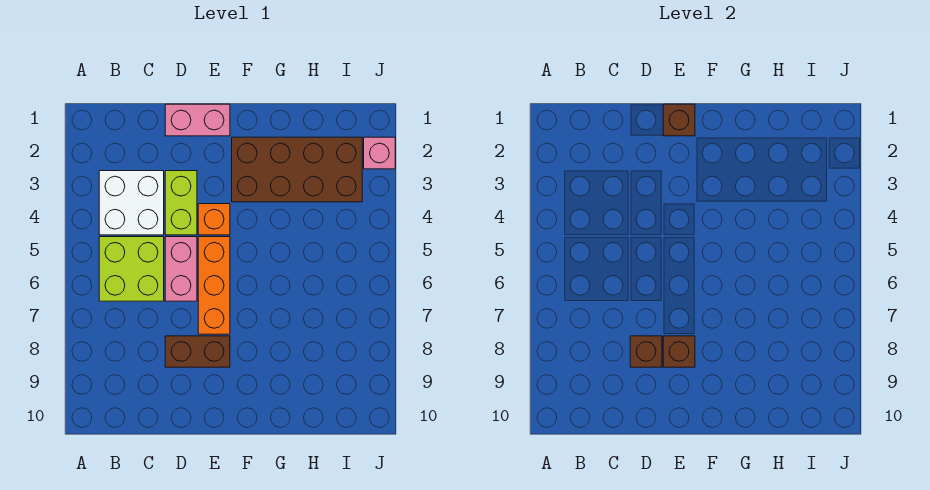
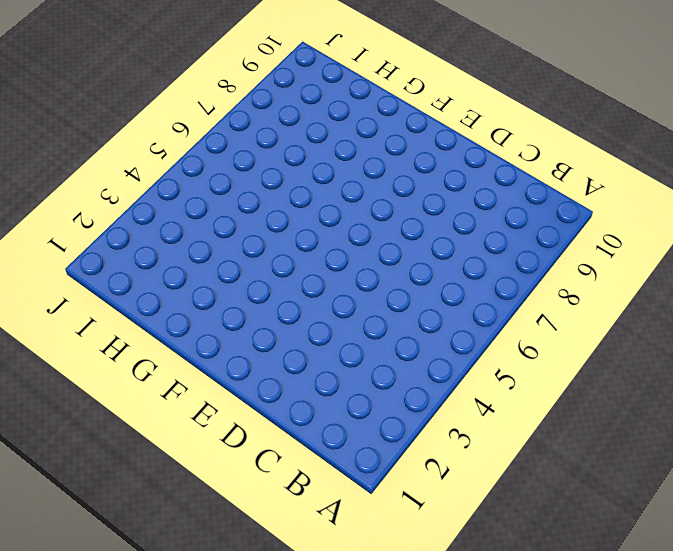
none -> white 2x2 brick [99,171,164,235]
none -> lime 2x2 brick [99,237,164,301]
none -> pink 1x2 brick [165,104,230,136]

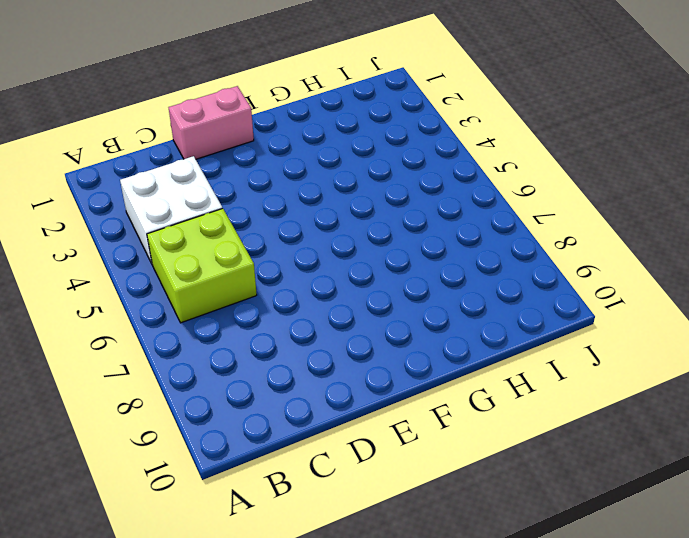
none -> lime 1x2 brick [165,171,197,235]
none -> pink 1x2 brick [165,237,197,301]
none -> brown 1x2 brick [165,336,230,367]

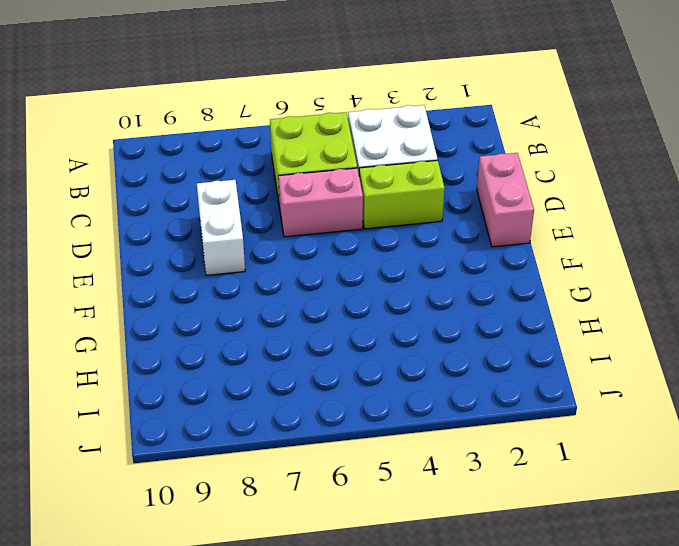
white 1x2 brick [197,180,245,275] -> brown 1x2 brick [165,336,230,367]
none -> orange 1x1 brick [198,204,230,235]
none -> orange 1x3 brick [198,237,230,334]
none -> brown 2x4 brick [232,137,362,202]

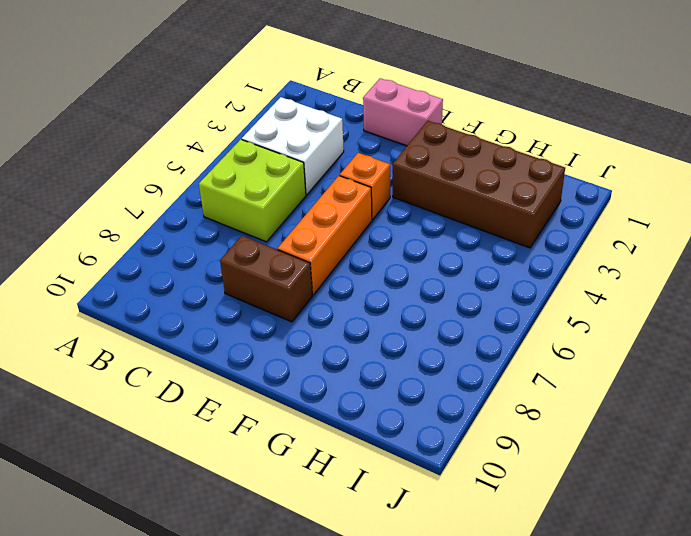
none -> lime 1x2 brick [165,171,197,235]
none -> pink 1x2 brick [165,237,197,301]
none -> pink 1x1 brick [364,137,395,169]

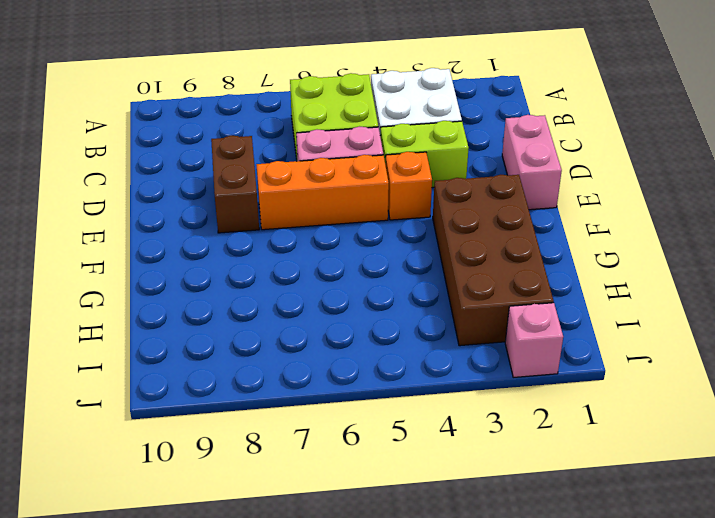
none -> brown 1x1 brick [630,336,662,367]
none -> brown 1x1 brick [663,104,695,136]
none -> brown 1x1 brick [663,336,695,367]

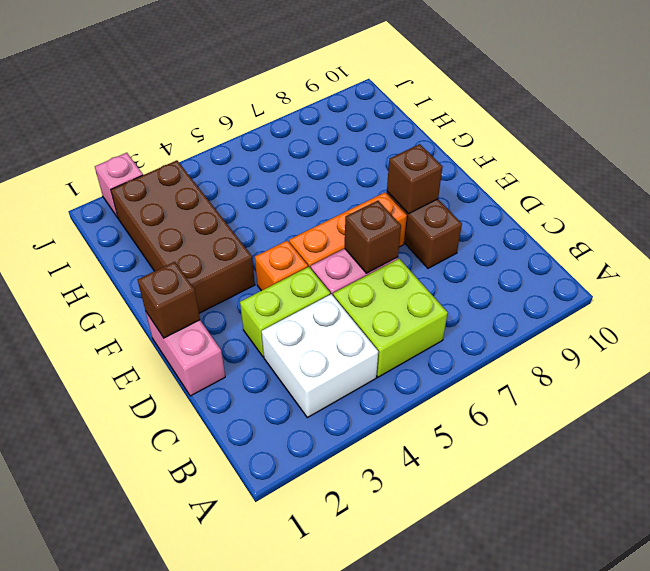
brown 1x1 brick [345,201,401,273] -> brown 1x1 brick moved to [630,336,662,367]

